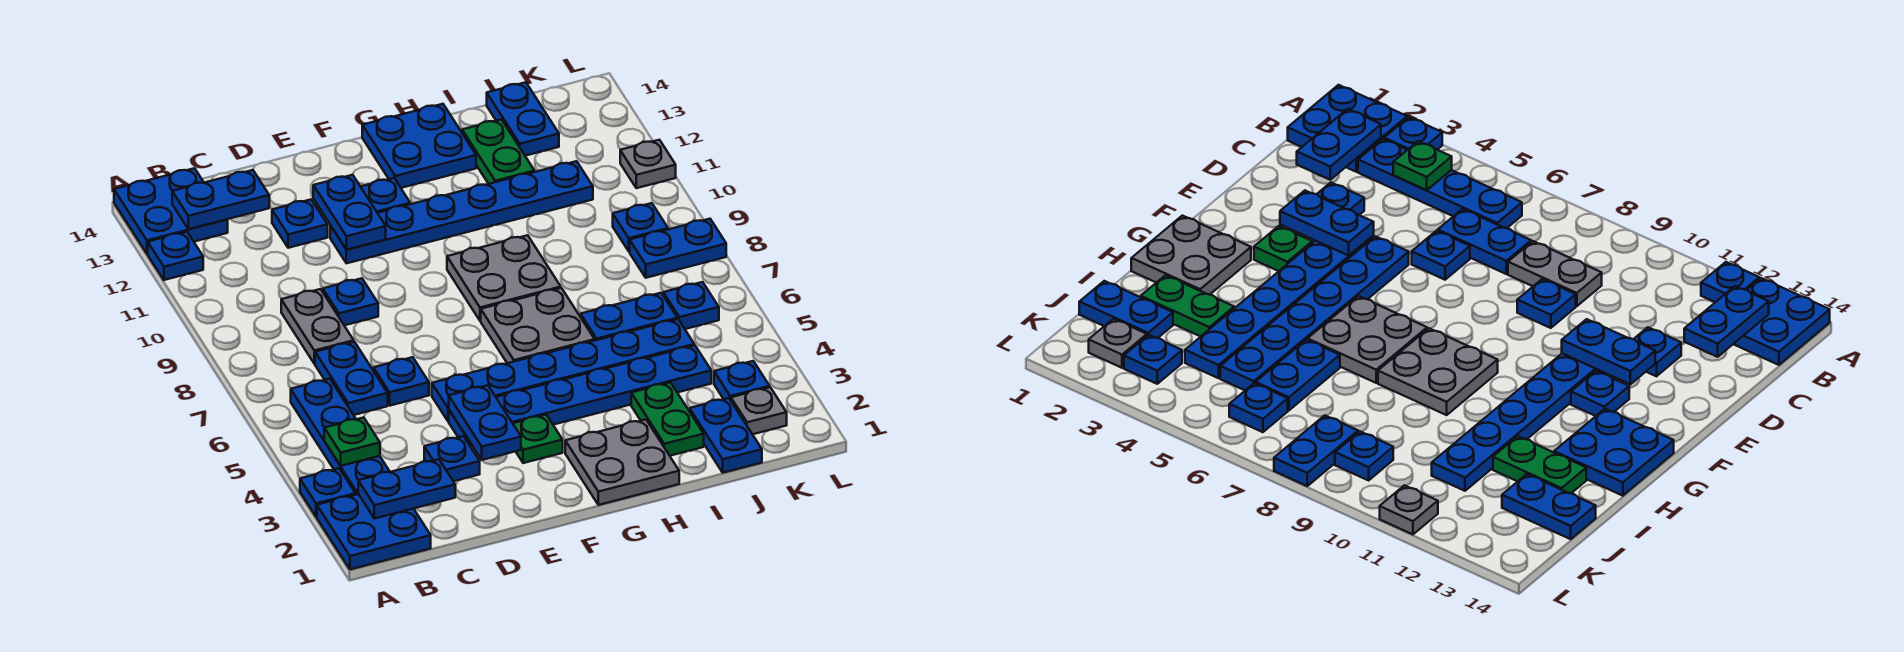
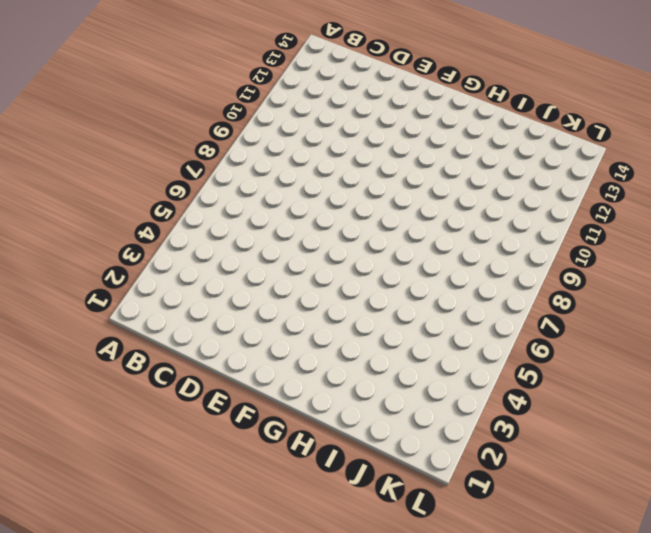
none -> blue 2x2 plate [317,494,431,569]
none -> blue 1x1 plate [300,468,355,517]
none -> blue 1x1 plate [148,232,203,280]
none -> blue 2x2 plate [114,168,228,254]

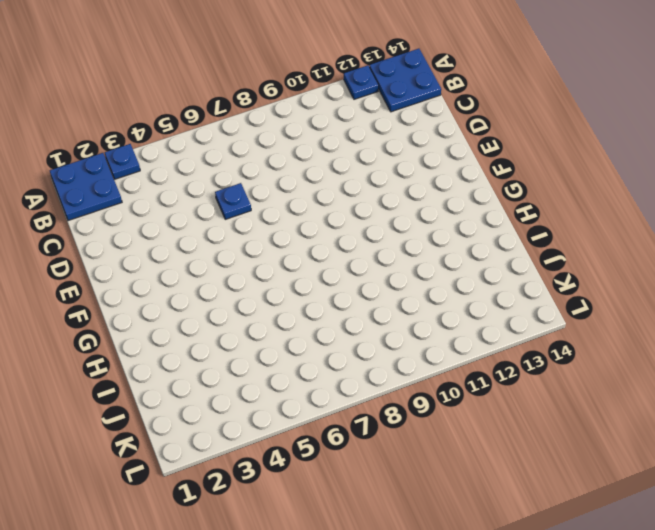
none -> blue 1x4 plate [291,379,390,495]
none -> blue 1x2 plate [315,342,388,415]
none -> grey 1x2 plate [281,289,354,364]
none -> blue 1x1 plate [424,436,480,481]

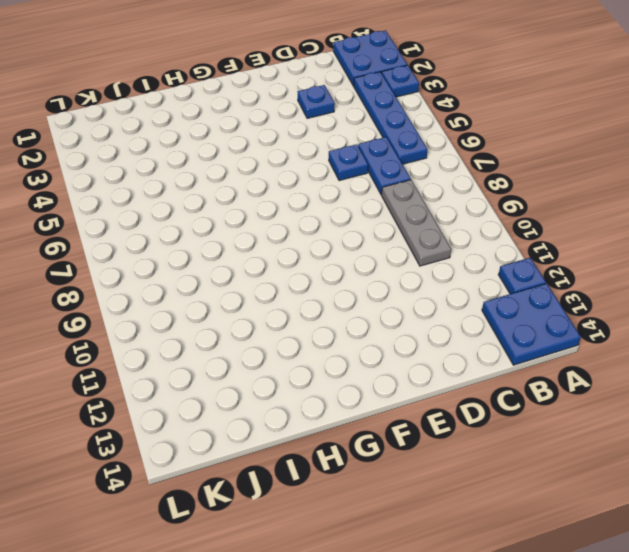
grey 1x3 plate [382,180,451,266] -> grey 1x2 plate [281,289,354,364]
none -> blue 1x1 plate [323,278,378,325]
none -> blue 1x1 plate [272,200,328,248]
none -> blue 1x6 plate [449,345,711,446]
none -> blue 1x6 plate [432,319,694,421]

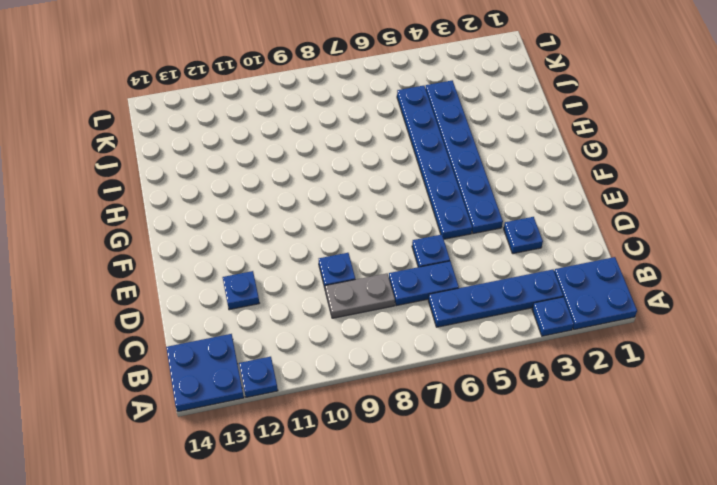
none -> blue 1x6 plate [330,161,593,263]
none -> green 1x1 plate [513,415,563,463]
none -> blue 1x1 plate [361,178,410,213]
none -> grey 2x2 plate [565,420,679,505]

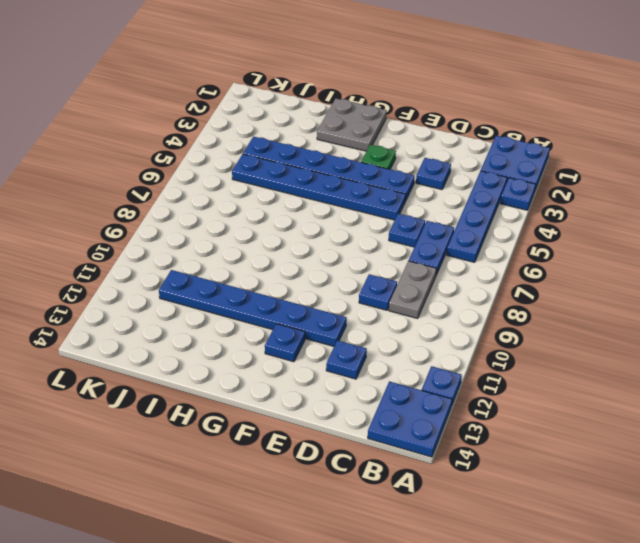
none -> grey 2x2 plate [481,288,595,363]
none -> grey 2x2 plate [447,235,561,321]
none -> blue 2x2 plate [362,104,476,188]
none -> green 1x2 plate [631,382,704,456]

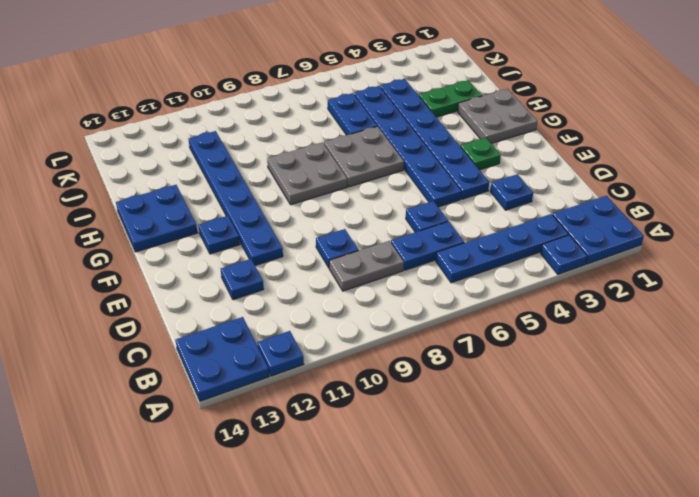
none -> green 1x2 plate [462,119,535,184]
none -> blue 1x2 plate [690,398,762,473]
none -> blue 1x2 plate [487,82,559,156]
none -> grey 1x1 plate [731,387,787,434]

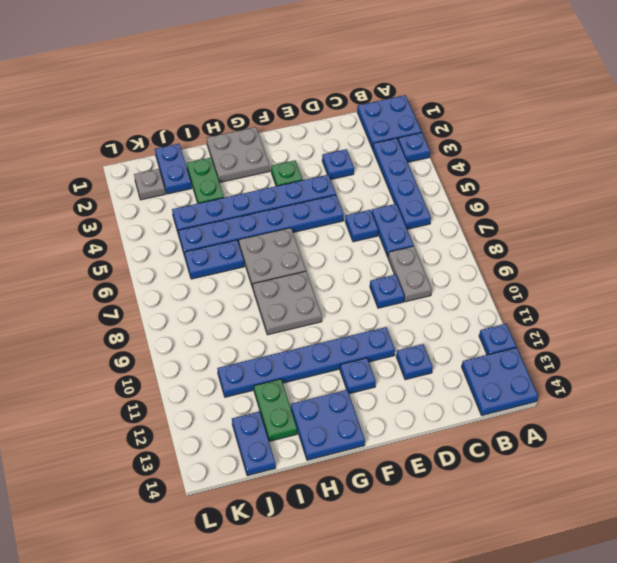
none -> blue 1x1 plate [714,361,770,400]
none -> blue 1x1 plate [663,282,719,329]
none -> blue 1x2 plate [630,219,726,278]
none -> blue 1x1 plate [613,203,668,251]

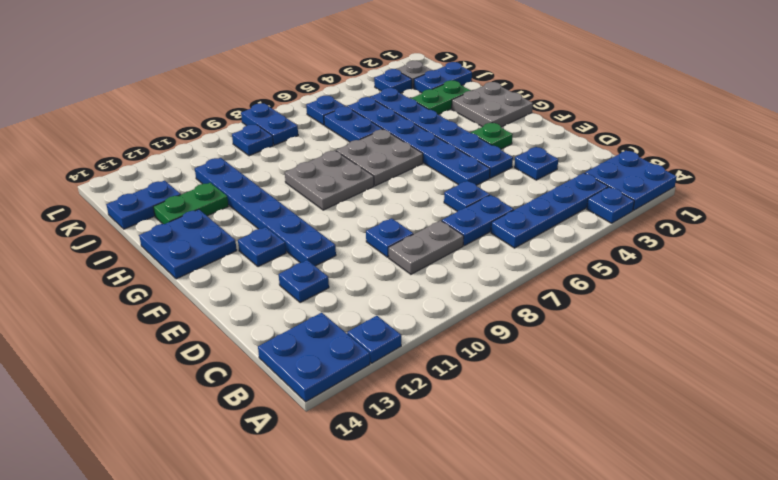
none -> grey 1x1 plate [620,140,676,188]
none -> blue 1x2 plate [358,459,455,519]
none -> green 1x1 plate [324,417,380,466]
none -> blue 1x2 plate [172,170,269,229]

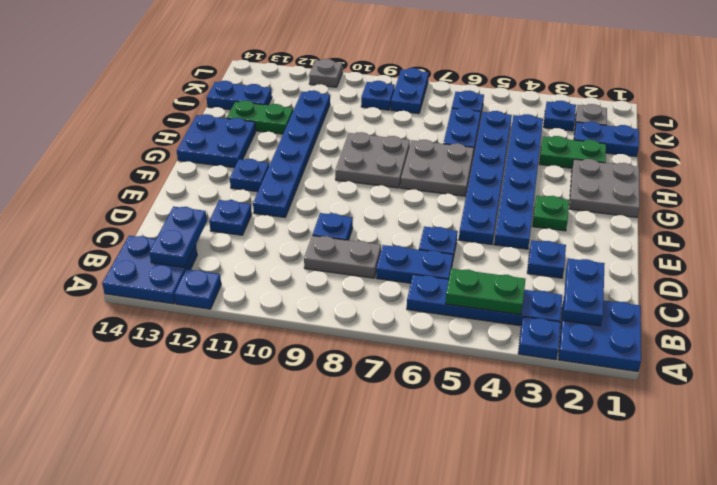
green 1x2 plate [445,268,526,315] -> green 1x1 plate [324,417,380,466]
none -> blue 1x2 plate [449,385,521,460]
none -> blue 1x2 plate [313,175,386,250]

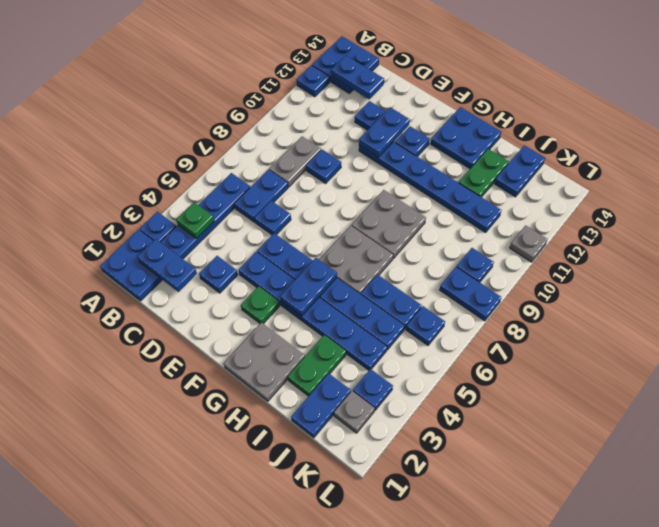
blue 1x2 plate [280,258,337,316] -> blue 1x2 plate moved to [449,385,521,460]

